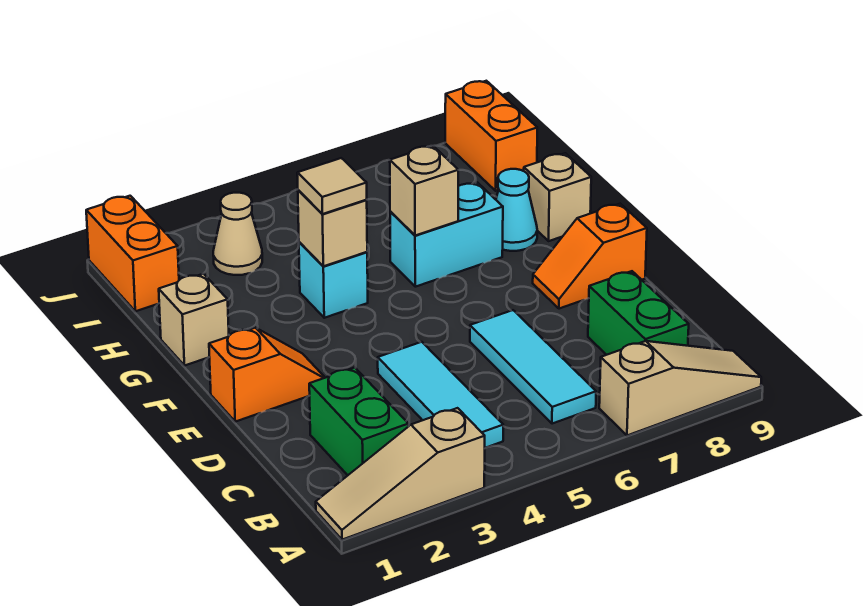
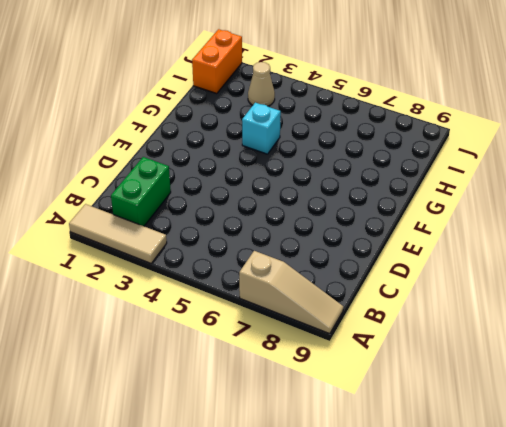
tan 1x3 tile [69,204,167,263] -> tan 1x3 slope [316,408,485,540]
none -> cyan 1x3 tile [378,342,503,448]
none -> cyan 1x3 tile [470,310,596,424]
none -> green 1x2 brick [588,271,689,355]

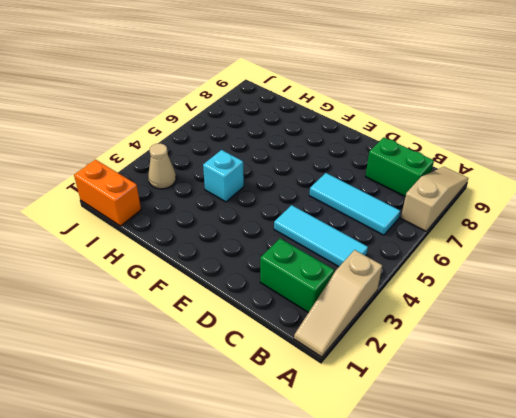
none -> orange 1x2 slope [209,328,325,422]
none -> orange 1x2 slope [533,204,647,309]
none -> tan 1x1 brick [159,274,229,366]

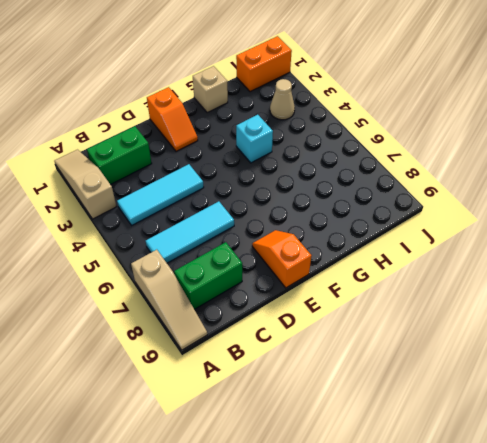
none -> cyan 1x2 brick [390,183,503,287]
none -> cyan 1x1 cone [496,169,537,251]
none -> tan 1x1 brick [524,153,591,241]

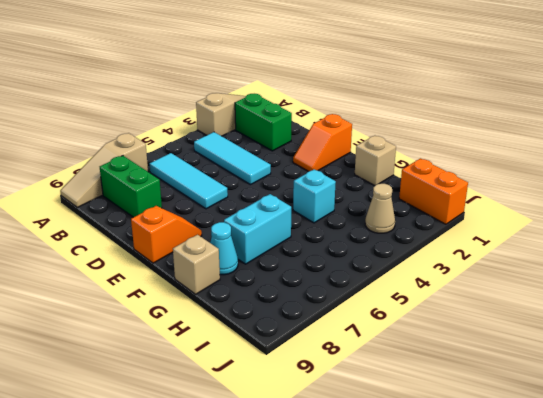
none -> orange 1x2 brick [445,81,537,191]
none -> tan 1x1 brick [298,190,367,266]
none -> tan 1x1 brick [390,146,458,236]

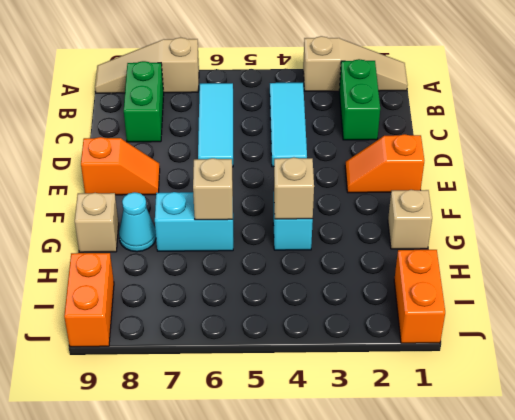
none -> tan 1x1 cone [213,193,262,275]
none -> tan 1x1 tile [297,158,367,214]

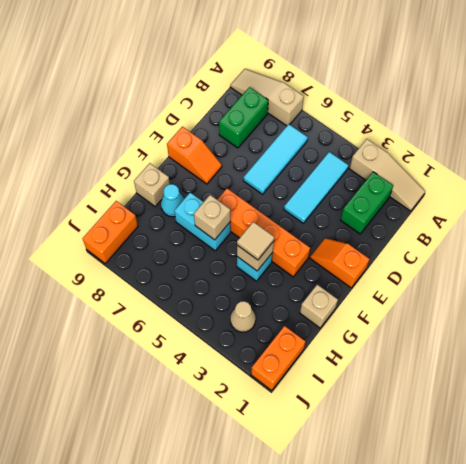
orange 1x4 brick [217,188,310,277] -> none

